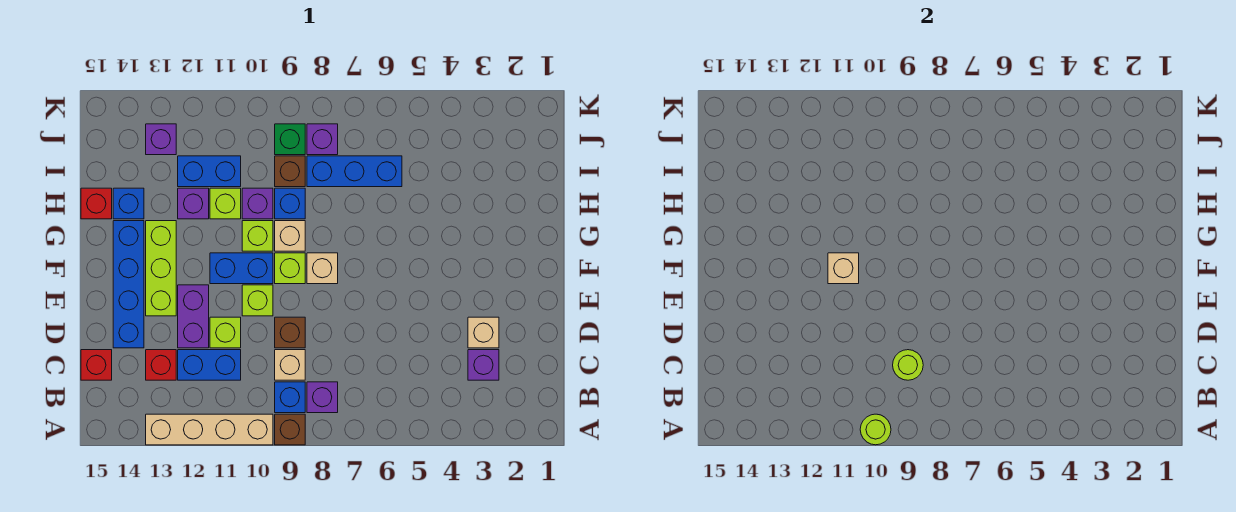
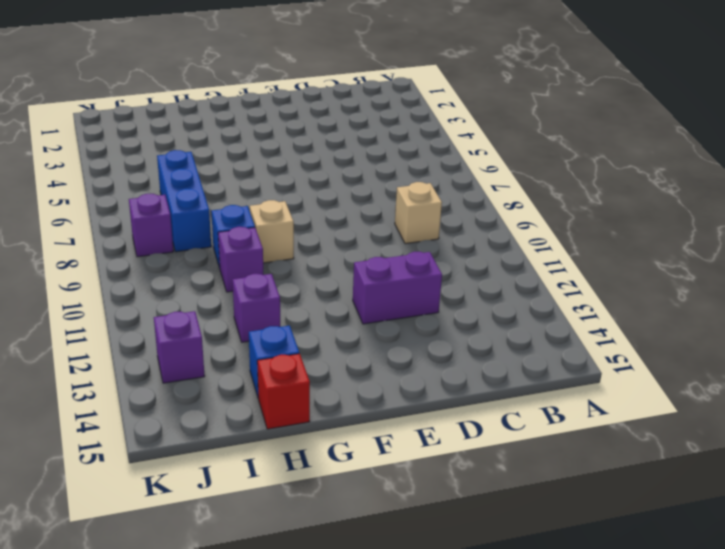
none -> brown 1x1 brick [275,414,305,445]
none -> tan 1x4 brick [146,414,273,445]
none -> purple 1x1 brick [307,382,338,413]
none -> blue 1x1 brick [275,382,305,413]

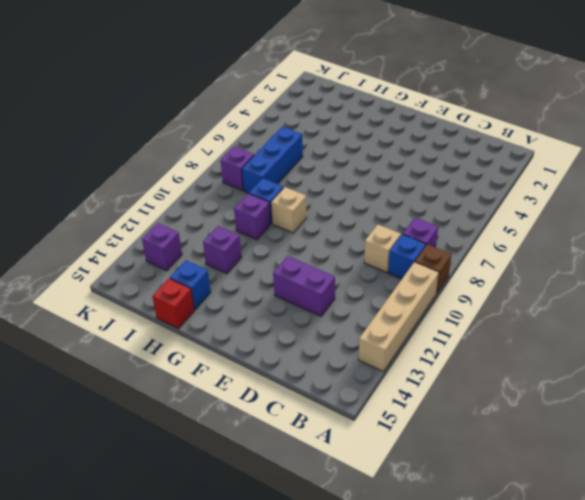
none -> purple 1x1 brick [468,350,499,380]
none -> blue 1x2 brick [178,350,241,380]
none -> red 1x1 brick [146,350,176,380]
none -> red 1x1 brick [81,350,112,380]

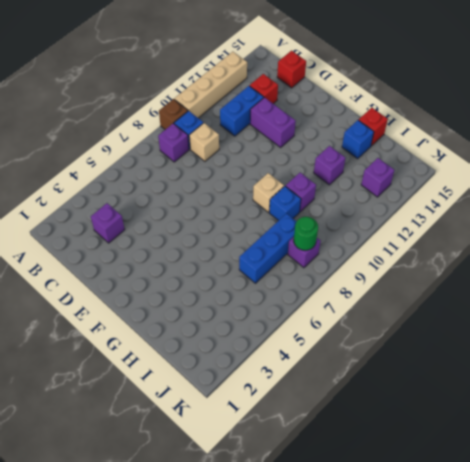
green 1x1 round brick [294,217,318,250] -> none
none -> tan 1x1 brick [468,317,499,348]
none -> brown 1x1 brick [275,317,305,348]
none -> lime 1x1 brick [210,317,241,348]
none -> blue 1x4 brick [113,221,144,348]

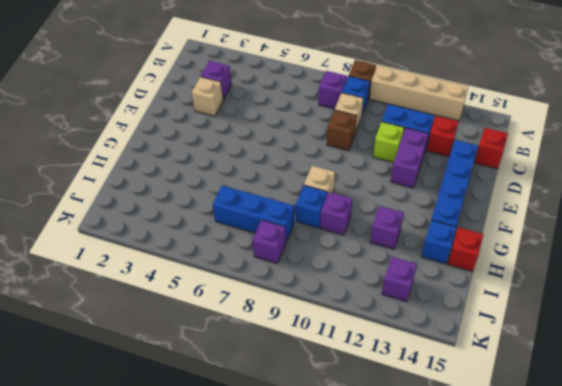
none -> lime 1x1 brick [242,285,273,316]
none -> lime 1x3 brick [146,221,176,316]
none -> tan 1x1 brick [307,253,338,284]
none -> lime 1x1 brick [275,253,305,284]

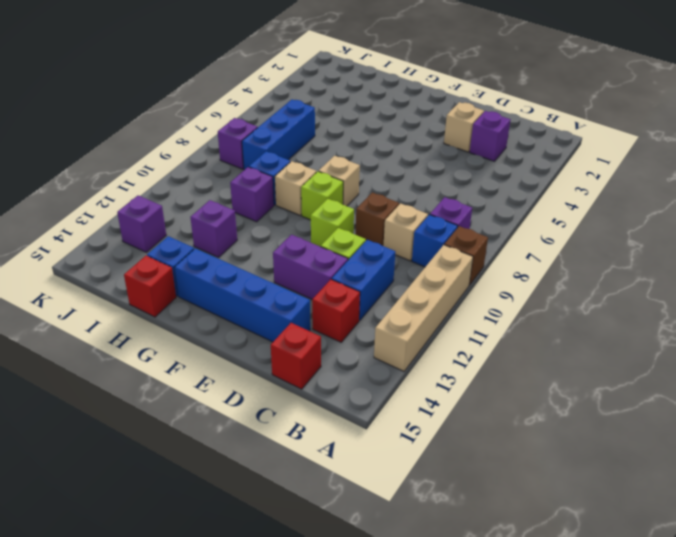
none -> lime 1x3 brick [146,221,176,316]
none -> blue 1x2 brick [210,253,273,284]
none -> lime 1x1 brick [242,221,273,251]
none -> lime 1x1 brick [210,188,241,219]

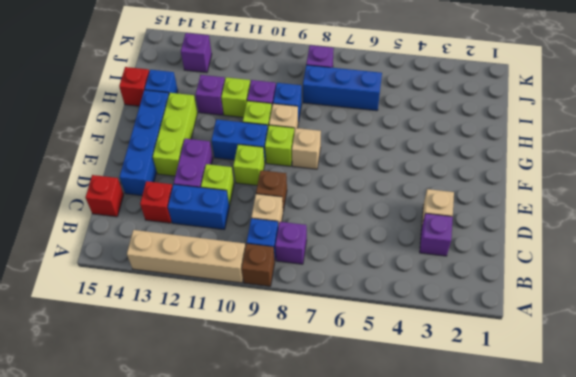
none -> brown 1x1 brick [275,156,305,187]
none -> blue 1x2 brick [178,156,241,187]
none -> green 1x1 brick [275,124,305,155]
none -> lime 1x1 round brick [860,414,891,445]

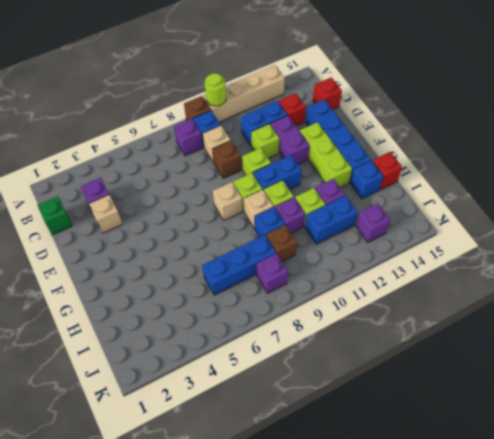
green 1x1 brick [37,196,72,235] -> green 1x1 brick moved to [275,124,305,155]
none -> lime 1x1 round brick [893,350,923,380]
none -> tan 1x1 brick [828,253,859,284]

